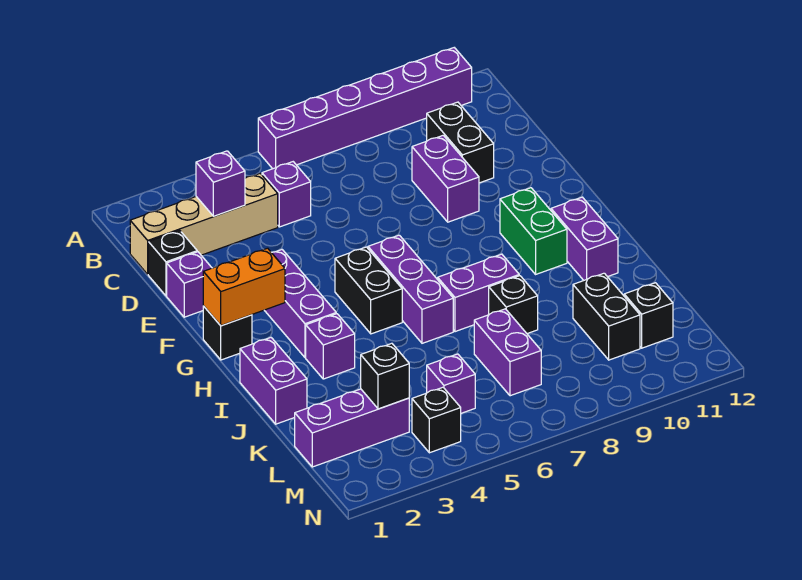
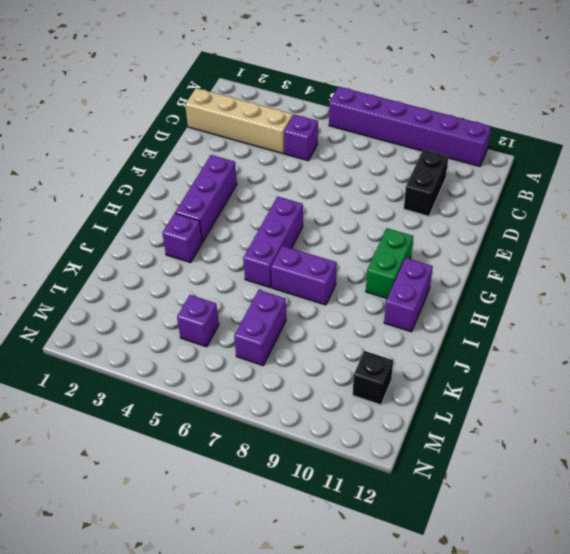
none -> black 1x1 brick [148,230,197,296]
none -> purple 1x2 brick [412,135,479,222]
none -> purple 1x1 brick [167,252,212,317]

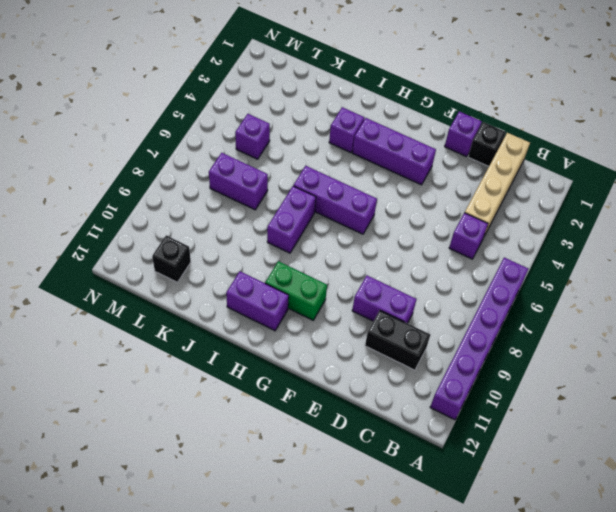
none -> black 1x1 brick [203,306,252,360]
none -> black 1x2 brick [335,247,402,334]
none -> purple 1x2 brick [240,338,307,424]

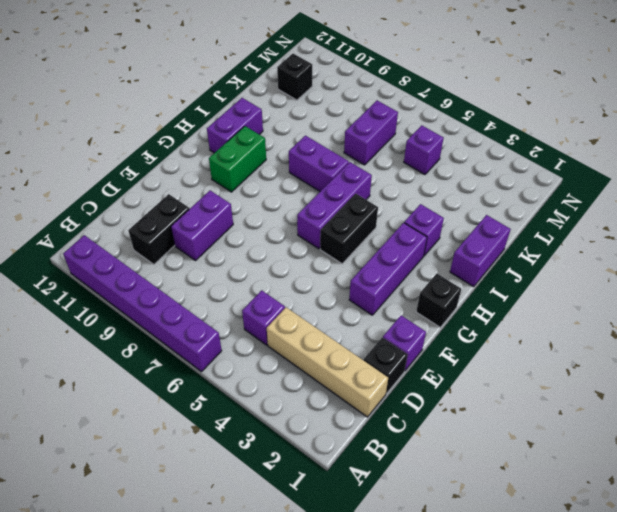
none -> black 1x1 brick [489,276,538,334]
none -> black 1x2 brick [573,273,640,360]
none -> purple 1x3 brick [295,389,409,467]

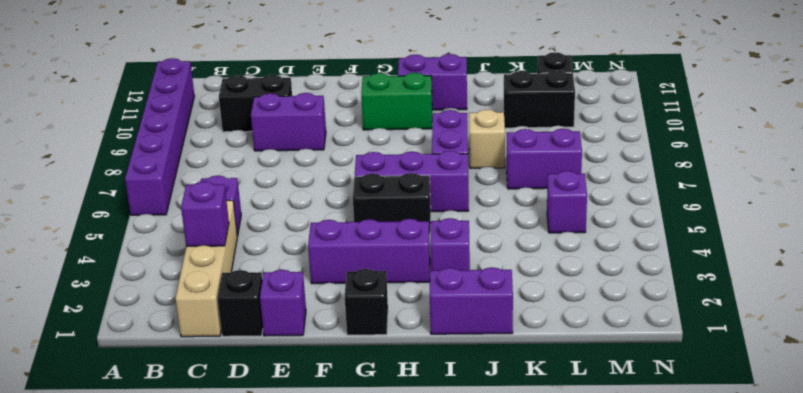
tan 1x1 brick [469,109,505,168] -> black 1x1 brick [489,276,538,334]
none -> purple 1x3 brick [295,389,409,467]
none -> black 1x1 brick [412,387,461,453]
none -> orange 1x2 brick [203,248,285,326]

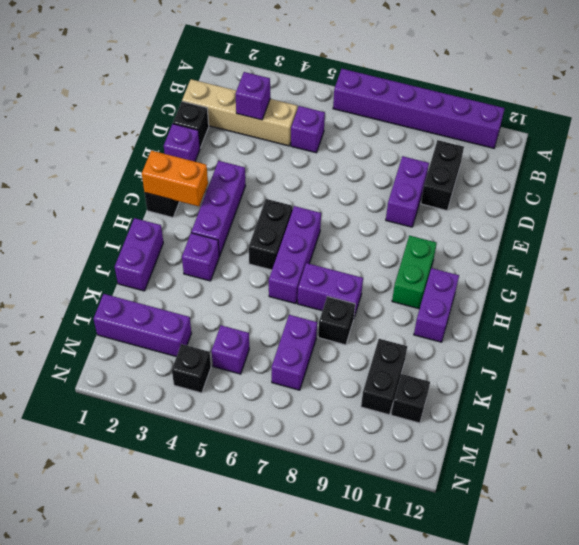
none -> black 1x1 brick [361,343,409,409]

